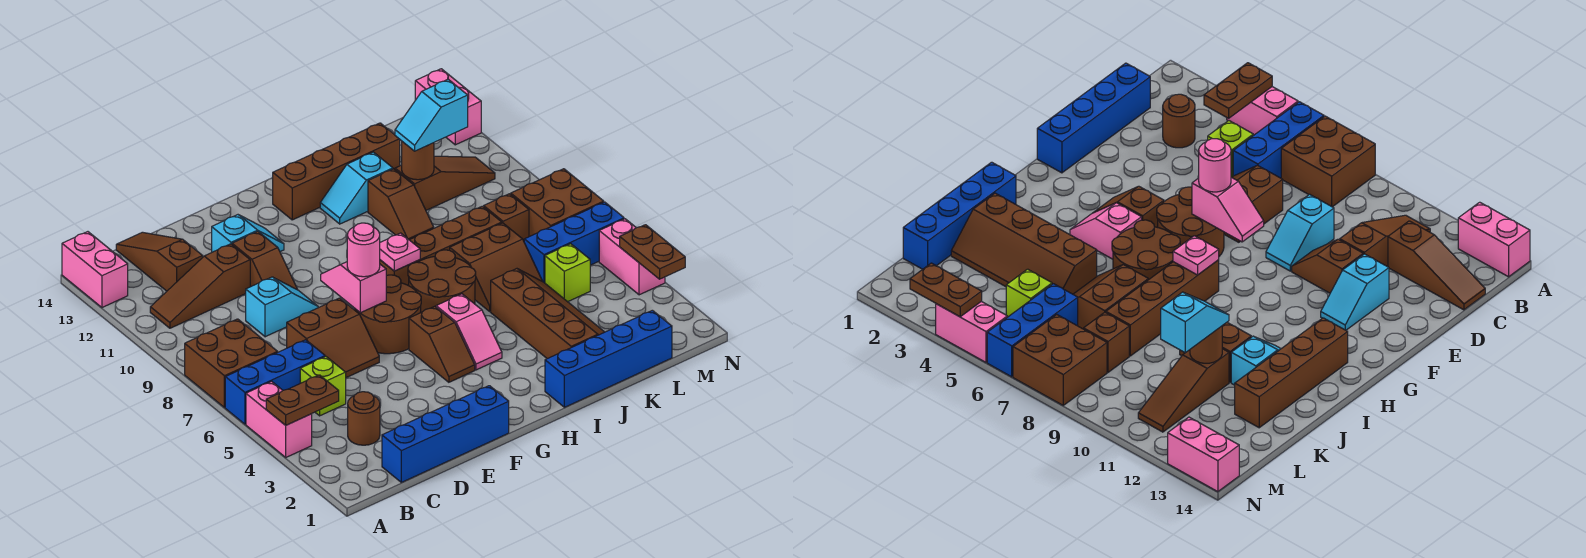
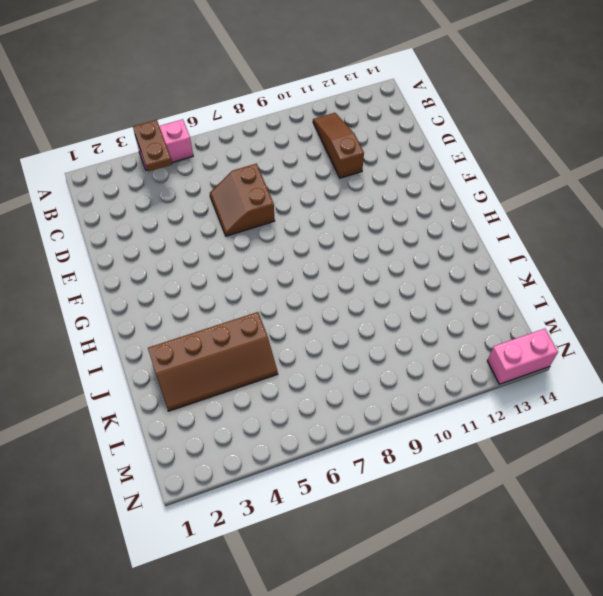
none -> blue 1x3 brick [225,340,325,424]
none -> brown 2x2 brick [185,319,278,408]
none -> pink 1x2 brick [62,232,128,307]
none -> blue 1x4 brick [382,386,509,482]

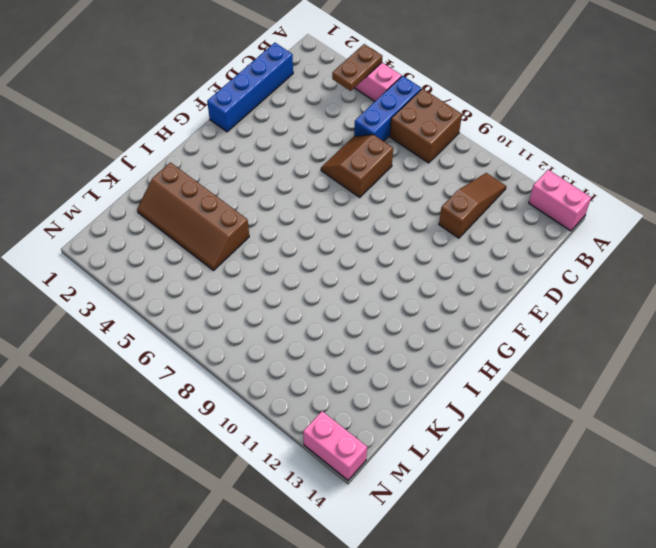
none -> brown 1x1 round brick [348,392,380,445]
none -> lime 1x1 brick [300,357,346,416]
none -> brown 1x3 slope [116,232,203,291]
none -> cyan 1x2 slope [246,277,318,337]

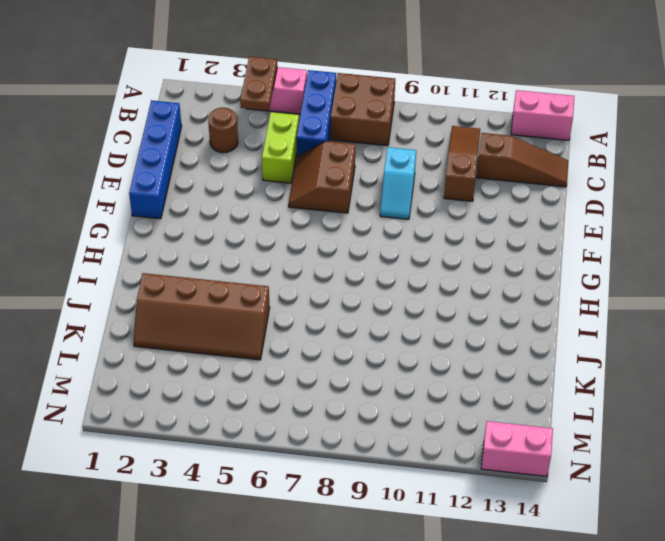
lime 1x2 brick [262,112,299,183] -> lime 1x1 brick [300,357,346,416]
none -> brown 1x2 slope [232,231,298,290]
none -> cyan 1x2 slope [212,215,284,252]
none -> brown 2x2 round brick [354,275,421,354]
none -> brown 1x2 slope [409,306,475,382]

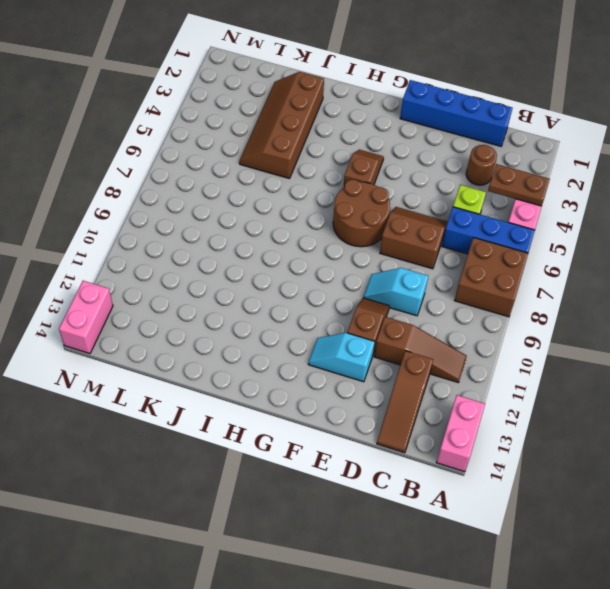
none -> pink 1x2 slope [436,294,502,370]
none -> brown 2x2 round brick [408,250,476,312]
none -> brown 1x4 brick [380,206,502,286]
none -> brown 1x4 brick [273,123,400,220]

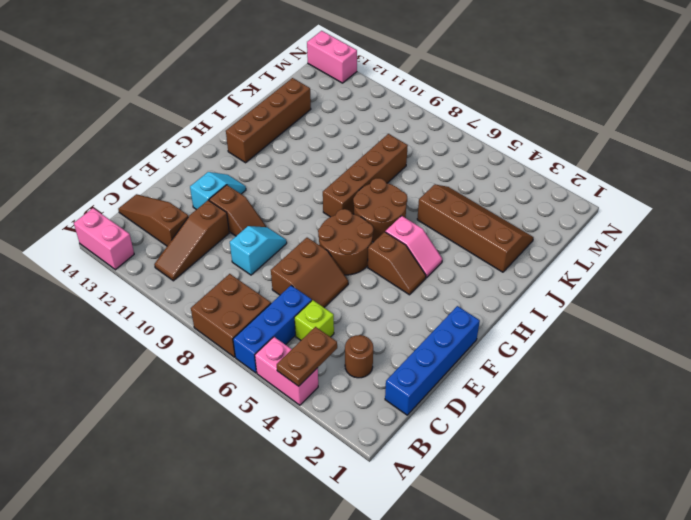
none -> blue 1x4 brick [545,310,672,407]
none -> cyan 1x2 slope [320,152,393,224]
none -> brown 2x2 slope [450,223,542,311]
none -> brown 1x2 slope [368,169,434,240]

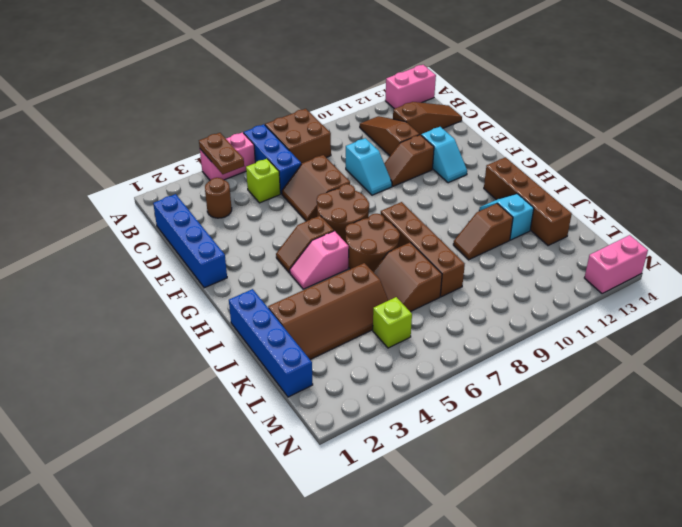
none -> brown 1x3 slope [395,156,495,210]
none -> blue 1x3 brick [524,202,624,283]
none -> brown 1x1 brick [484,194,529,241]
none -> brown 2x2 brick [511,169,604,237]

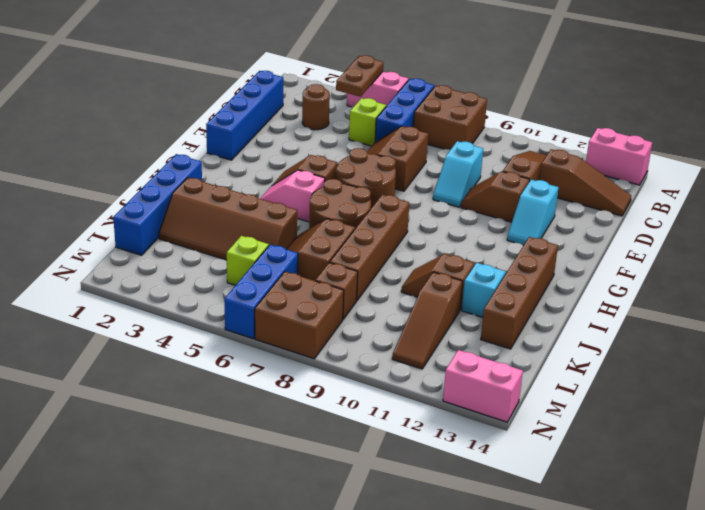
none -> pink 1x2 brick [599,219,665,295]
none -> pink 1x2 slope [321,262,386,313]
none -> pink 1x1 plate [380,233,420,271]
none -> brown 1x1 round brick [402,142,434,180]

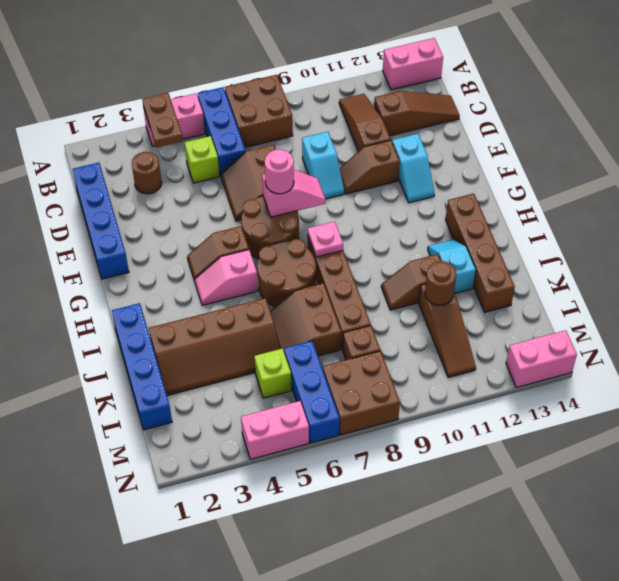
none -> brown 1x2 plate [620,225,685,279]
none -> cyan 1x2 slope [395,79,468,151]

